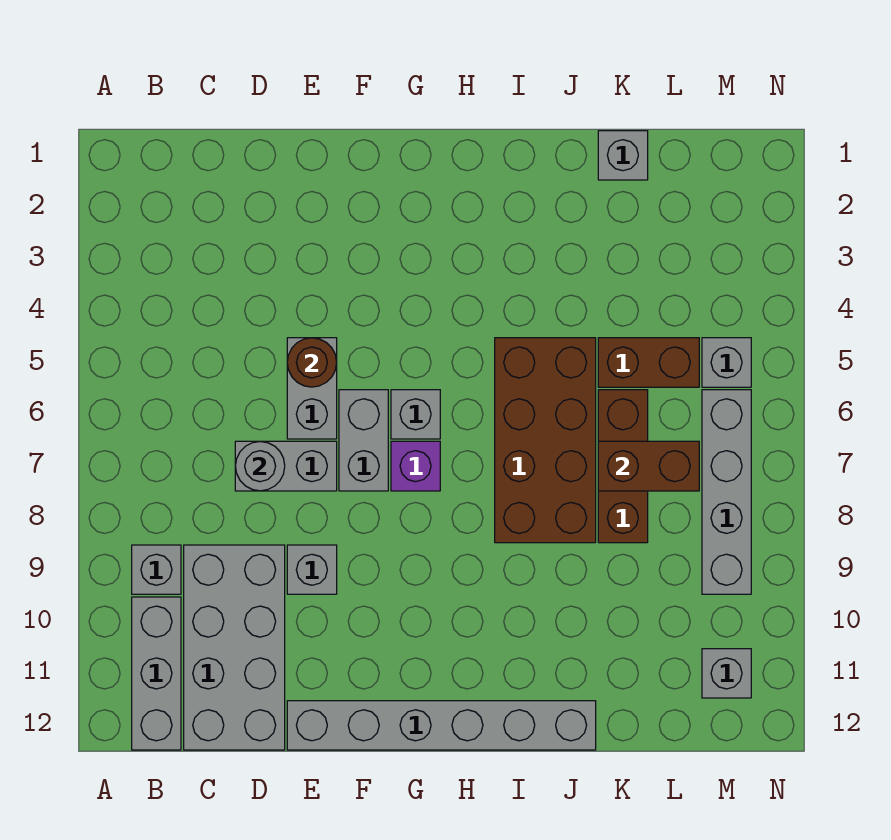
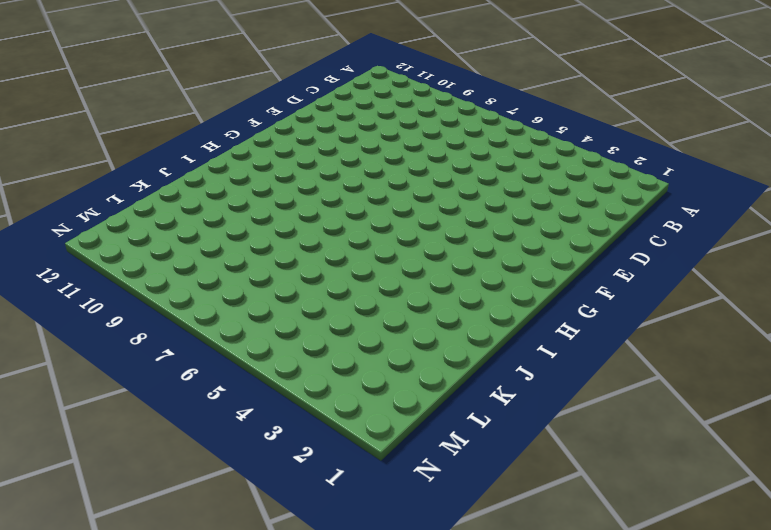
none -> grey 1x1 brick [132,545,181,594]
none -> grey 1x3 brick [132,597,181,750]
none -> grey 2x4 brick [184,545,285,750]

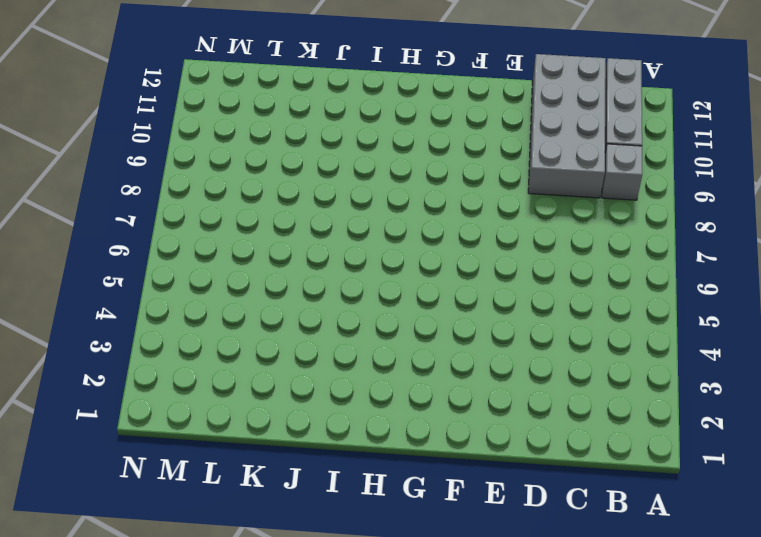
none -> grey 1x2 brick [235,441,337,491]
none -> grey 1x2 brick [287,338,337,439]
none -> grey 1x1 brick [287,545,337,594]

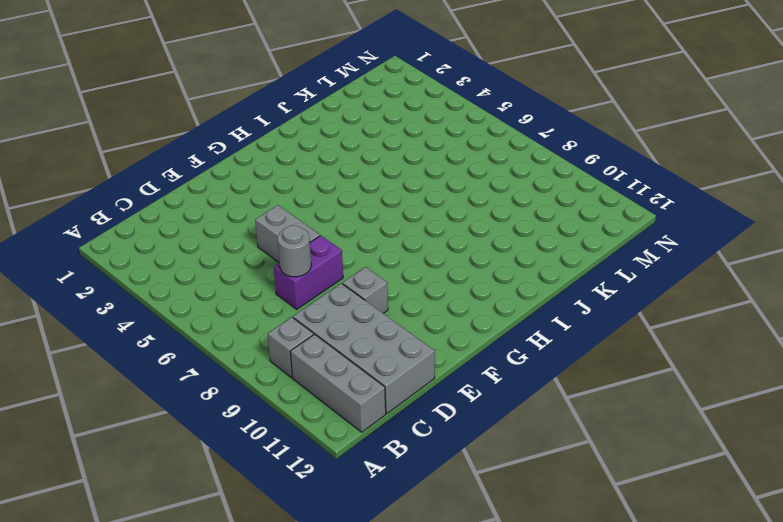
purple 1x2 brick [274,236,343,309] -> grey 1x2 brick [235,441,337,491]
none -> grey 1x6 brick [287,701,596,750]
none -> grey 1x2 brick [339,390,388,491]
none -> grey 1x1 brick [391,390,440,439]

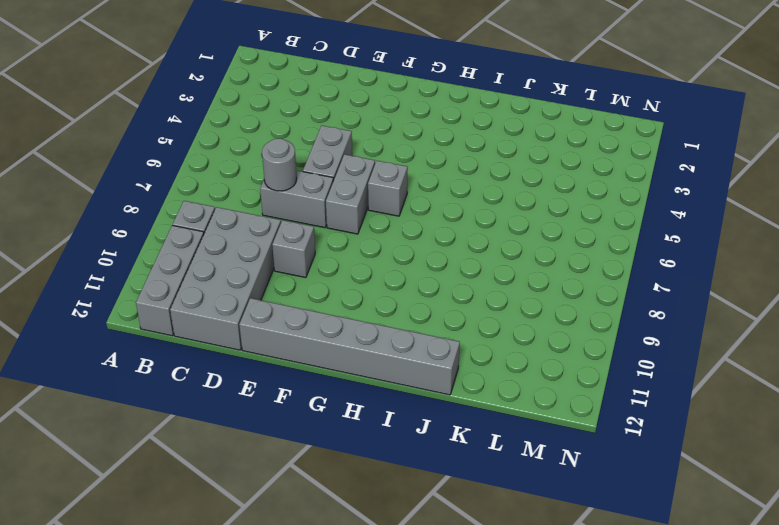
none -> purple 1x1 brick [391,441,440,491]
none -> brown 2x4 brick [495,338,596,543]
none -> grey 1x1 brick [598,131,648,180]

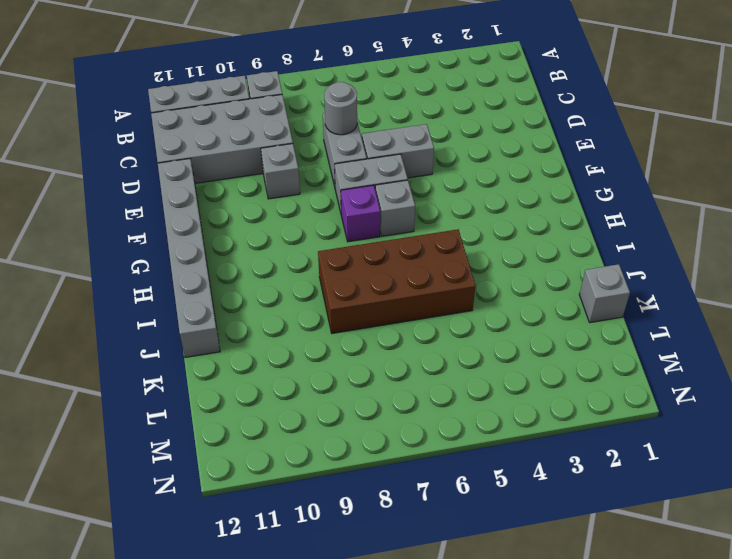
none -> brown 1x2 brick [598,338,699,387]
none -> brown 1x3 brick [598,390,648,543]
none -> grey 1x1 brick [702,338,751,387]

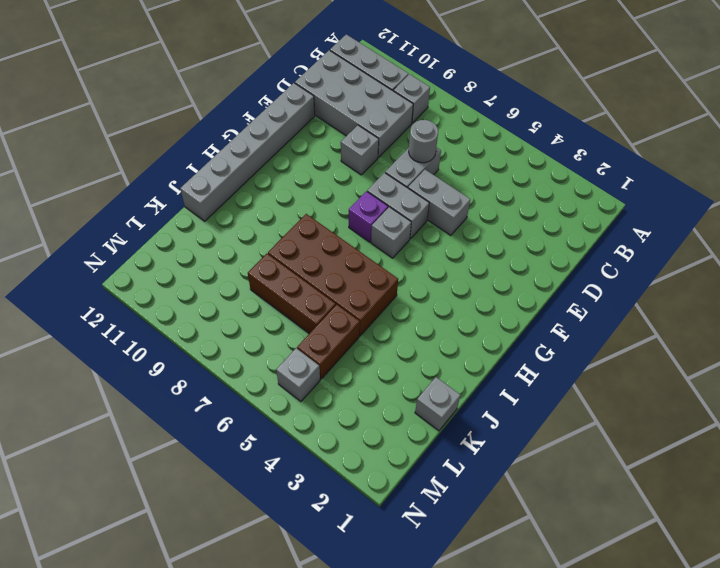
none -> grey 1x4 brick [702,390,751,594]
none -> grey 1x1 brick [702,649,751,698]
none -> brown 1x1 round brick [287,338,337,387]

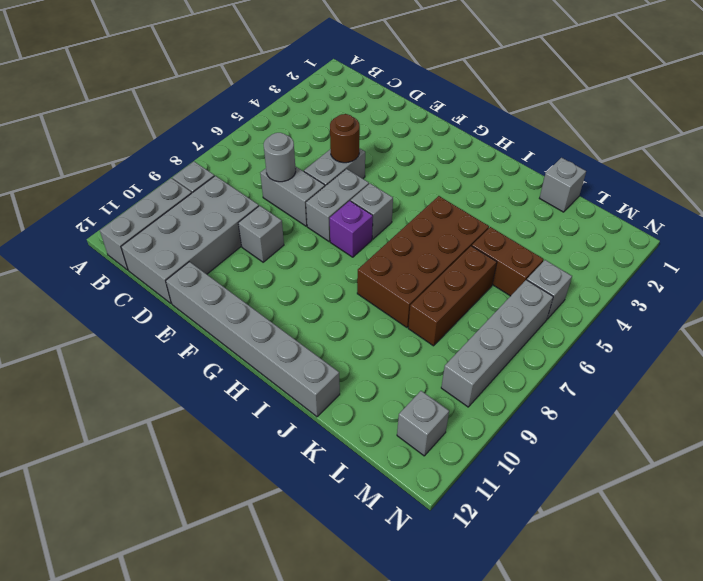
none -> brown 1x2 brick [598,441,699,491]

